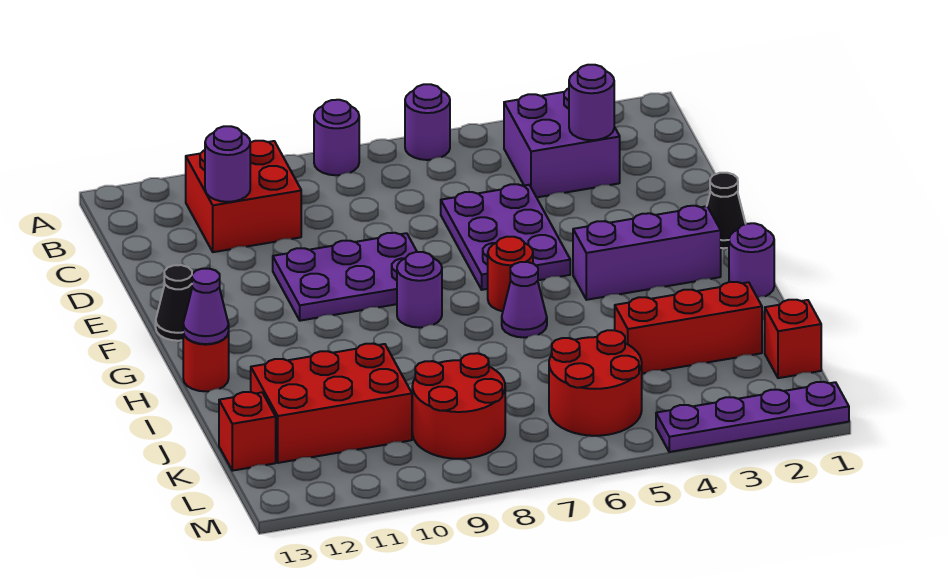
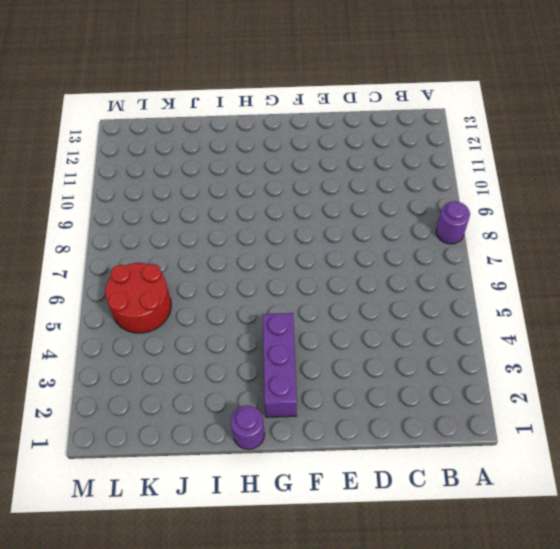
none -> purple 1x1 round brick [405,84,450,160]
none -> purple 2x2 brick [504,89,620,197]
none -> red 2x2 brick [186,141,301,252]

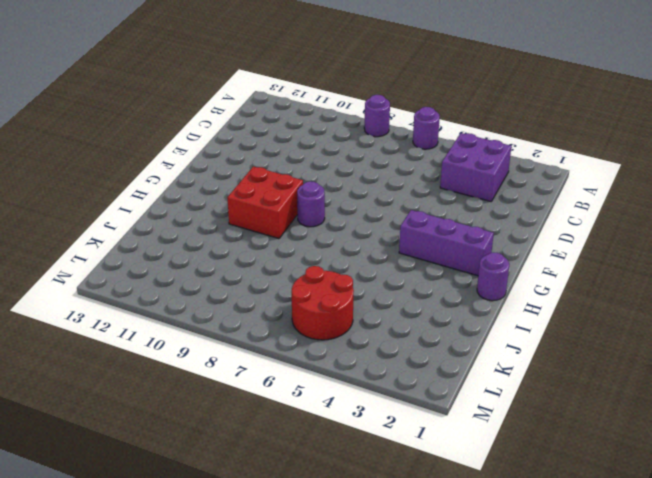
red 2x2 brick [227,167,303,239] -> red 2x2 brick moved to [186,141,301,252]
none -> purple 2x3 plate [441,184,570,290]
none -> purple 2x3 plate [273,233,417,321]
none -> black 1x1 cone [707,173,745,248]

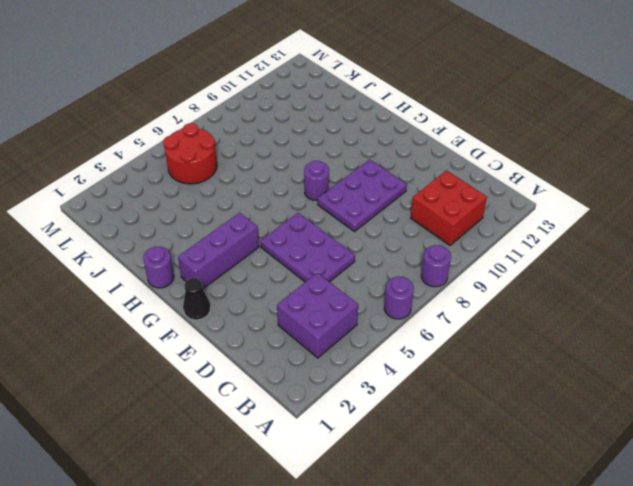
none -> black 1x1 cone [156,265,192,341]
none -> red 1x1 round brick [488,237,533,311]
none -> purple 1x1 cone [502,262,547,338]

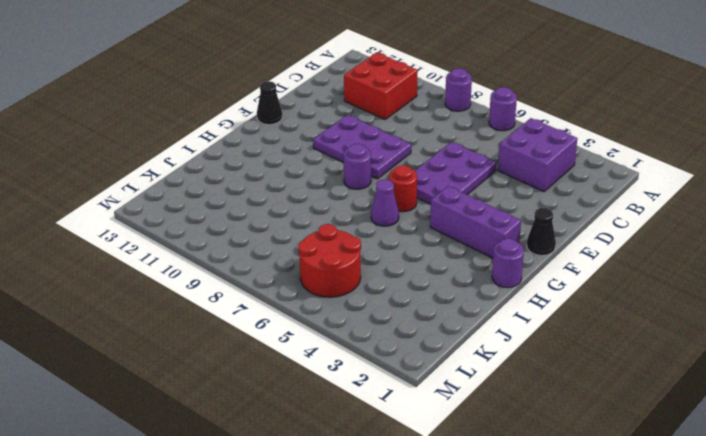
none -> red 1x1 round brick [183,333,229,391]
none -> red 1x3 brick [615,282,762,373]
none -> red 2x3 brick [251,344,412,463]

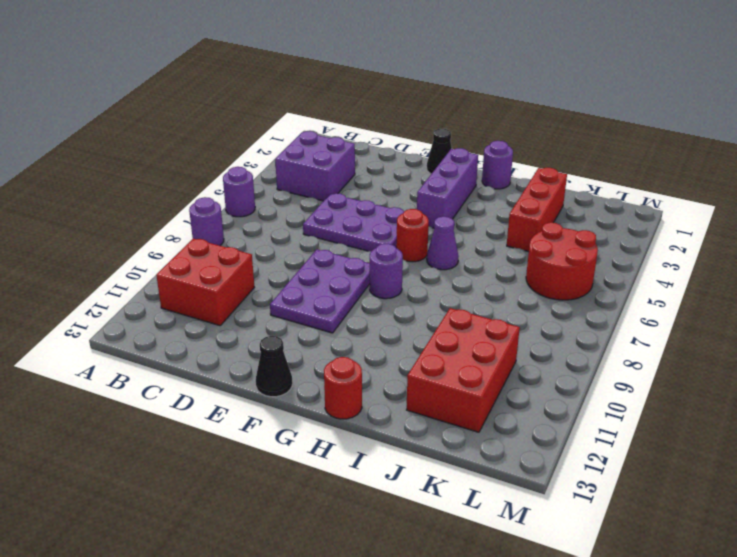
none -> red 1x1 brick [765,300,821,378]
none -> red 2x2 round brick [412,353,505,459]
none -> red 1x1 brick [219,392,276,471]

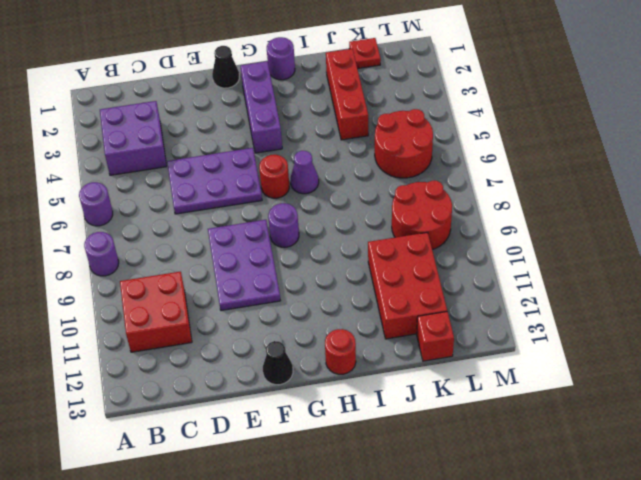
red 1x1 plate [349,38,381,69] -> red 1x1 brick [765,300,821,378]
none -> purple 1x4 plate [656,382,849,452]
none -> purple 1x1 round brick [569,65,614,140]
none -> purple 1x1 round brick [205,126,250,202]

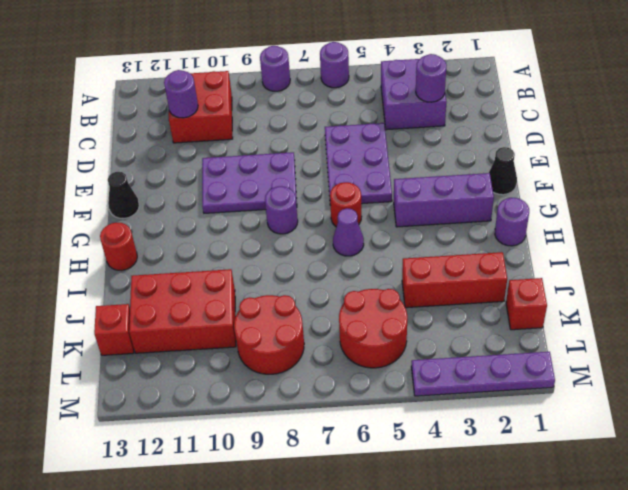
none -> purple 1x1 cone [183,269,229,344]

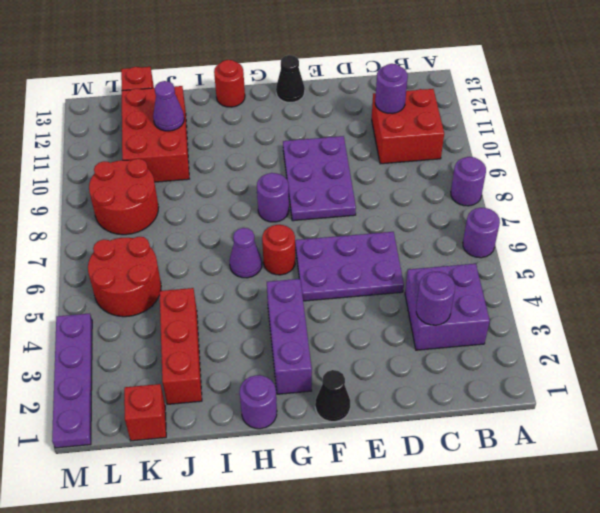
purple 1x1 cone [153,81,184,131] -> purple 1x1 cone moved to [183,269,229,344]

